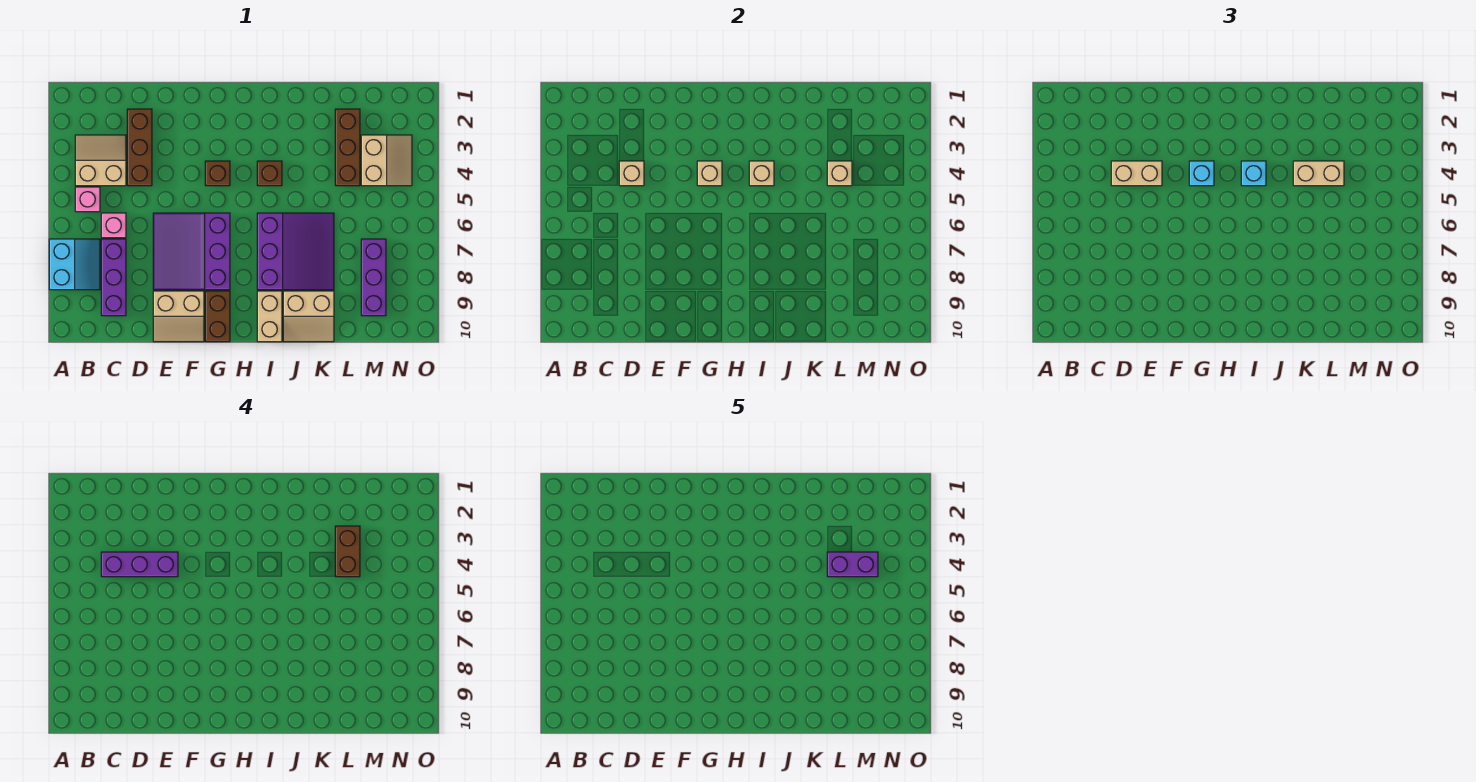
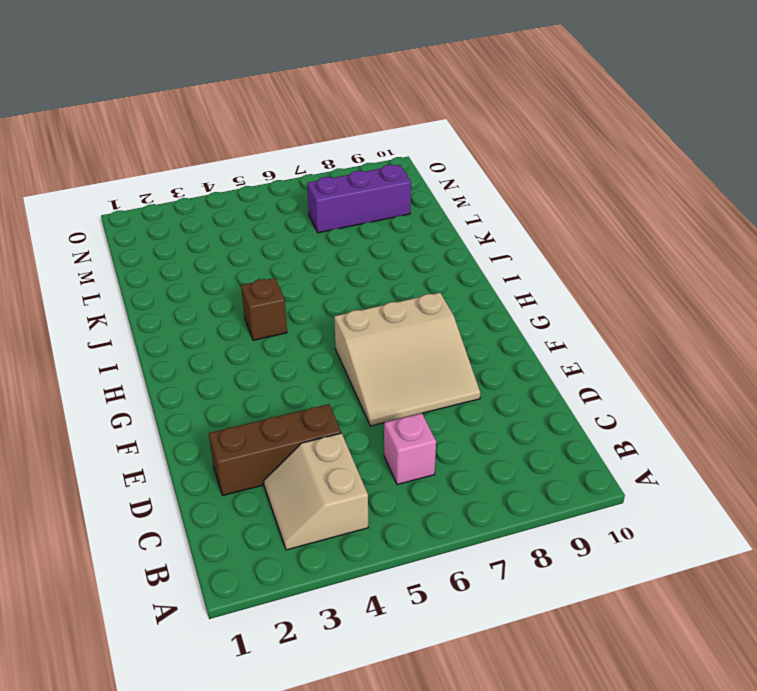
tan 3x3 slope [334,293,480,426] -> purple 3x3 slope [153,213,230,290]
none -> cyan 2x2 slope [49,239,100,290]
none -> pink 1x1 brick [75,187,100,212]
none -> purple 1x3 brick [101,239,126,316]

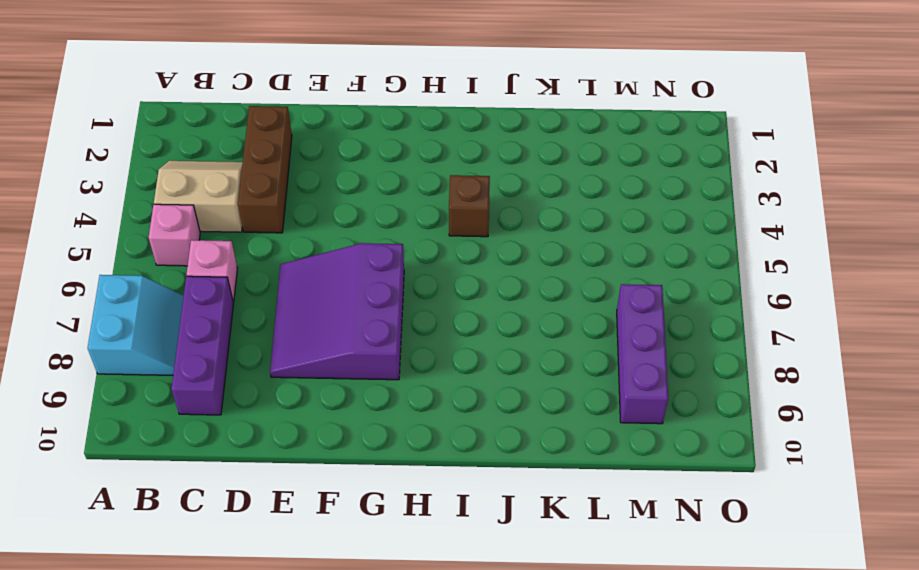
none -> tan 2x2 slope [153,291,204,342]
none -> brown 1x1 brick [205,161,230,186]
none -> brown 1x2 brick [205,291,230,342]

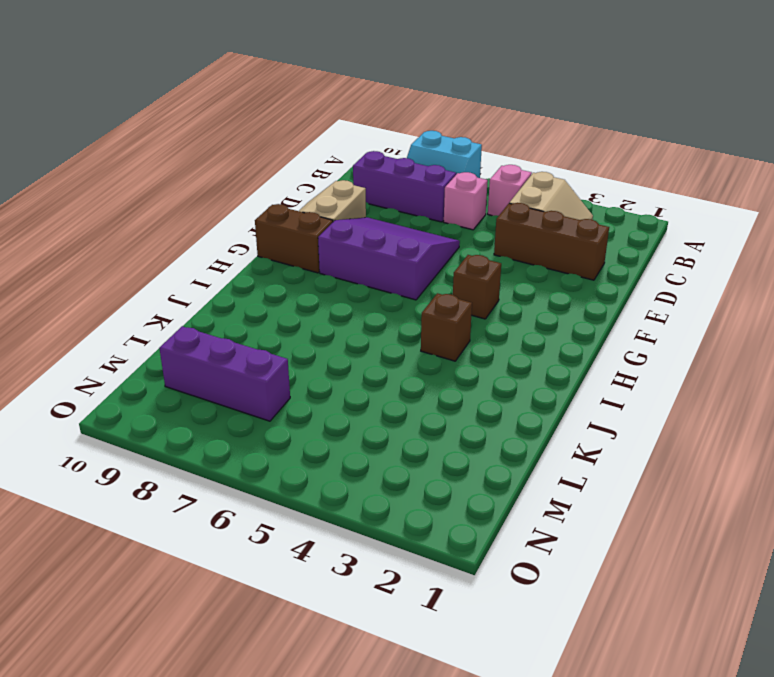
none -> purple 3x3 slope [257,213,334,290]
none -> tan 1x2 brick [257,291,282,342]
none -> tan 2x2 slope [283,291,334,342]

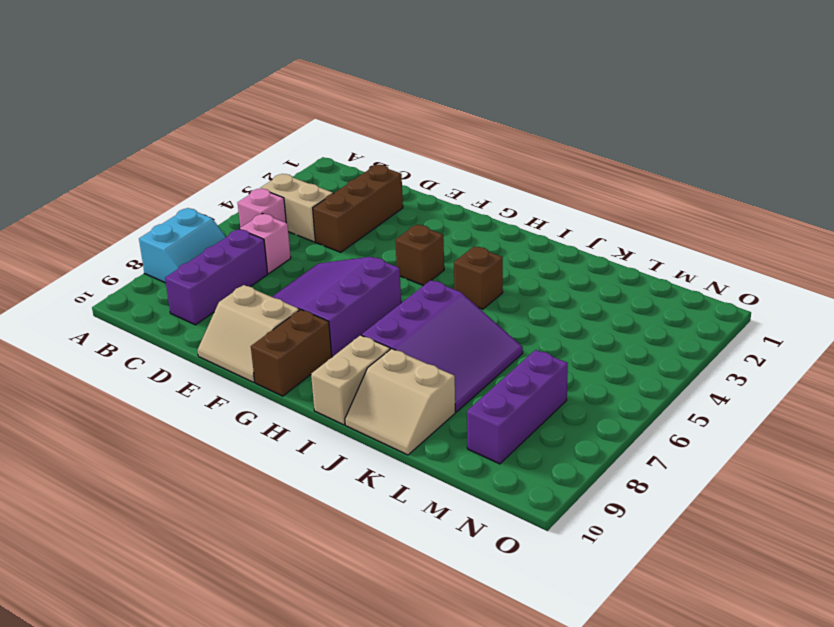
none -> brown 1x3 brick [335,109,360,186]
none -> tan 2x2 slope [361,135,412,186]
none -> tan 1x1 brick [619,161,644,186]

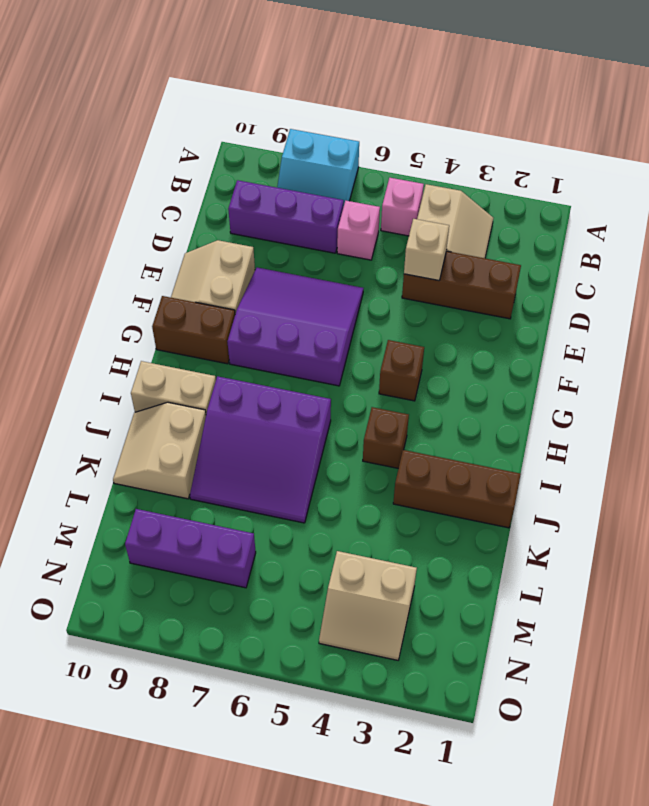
brown 1x3 brick [393,450,521,528] -> brown 1x3 brick moved to [335,109,360,186]
none -> tan 1x1 brick [697,161,722,186]
none -> tan 1x1 brick [749,161,774,186]
none -> tan 1x1 brick [827,161,852,186]

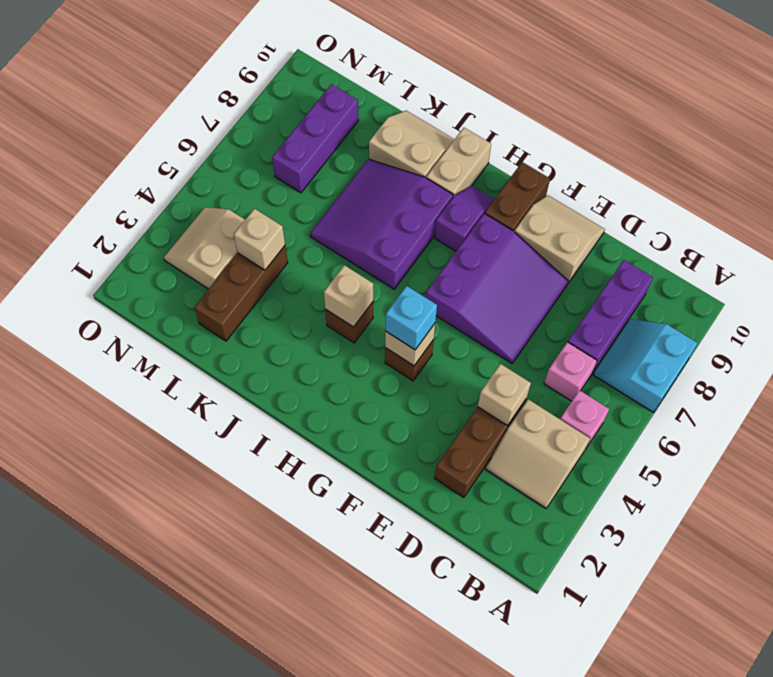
purple 1x2 slope [435,186,494,251] -> none
none -> tan 1x2 brick [1111,161,1162,186]
none -> cyan 1x1 brick [1241,161,1266,186]
none -> tan 1x2 brick [1293,161,1344,186]

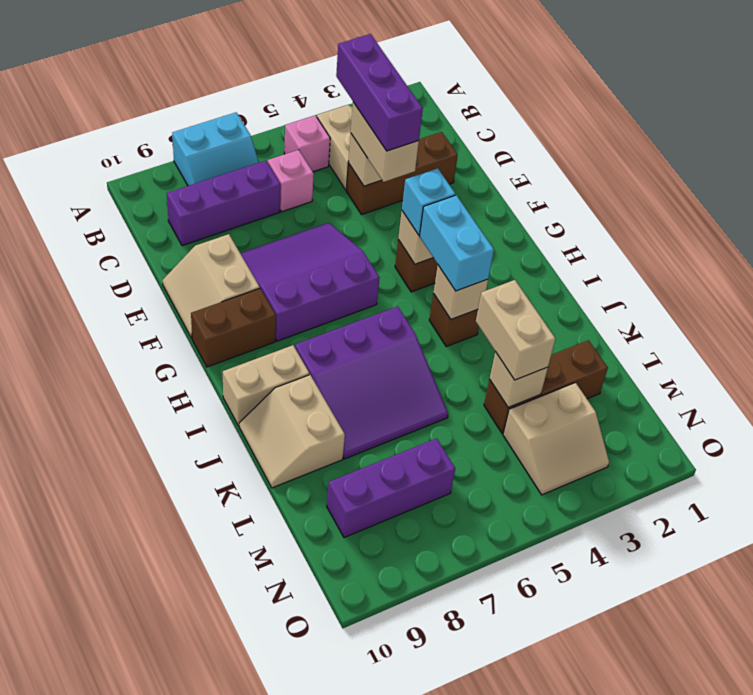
cyan 1x2 brick [420,195,494,291] -> cyan 1x1 brick [1241,161,1266,186]
none -> brown 1x2 brick [335,526,360,577]
none -> purple 1x2 brick [827,552,878,577]

